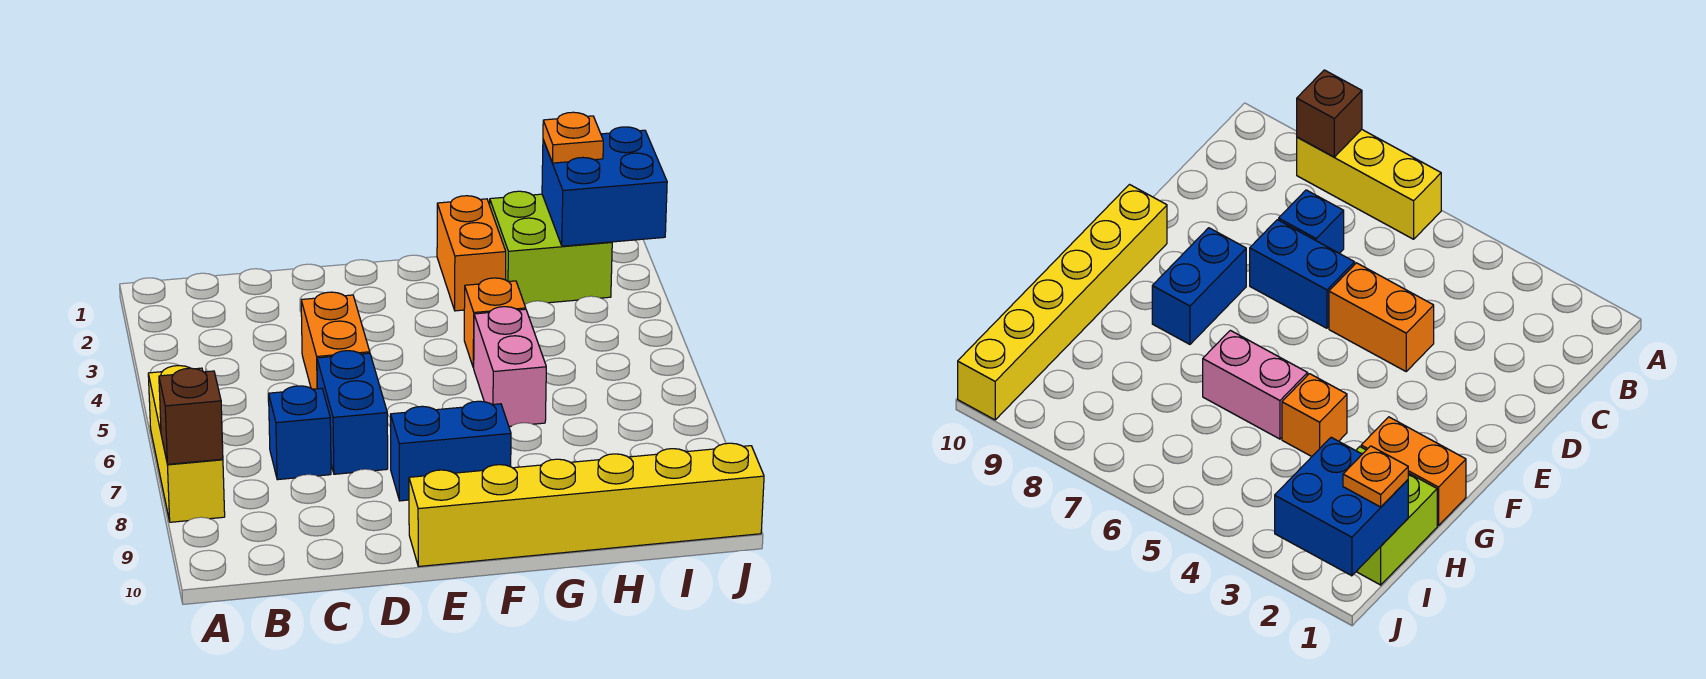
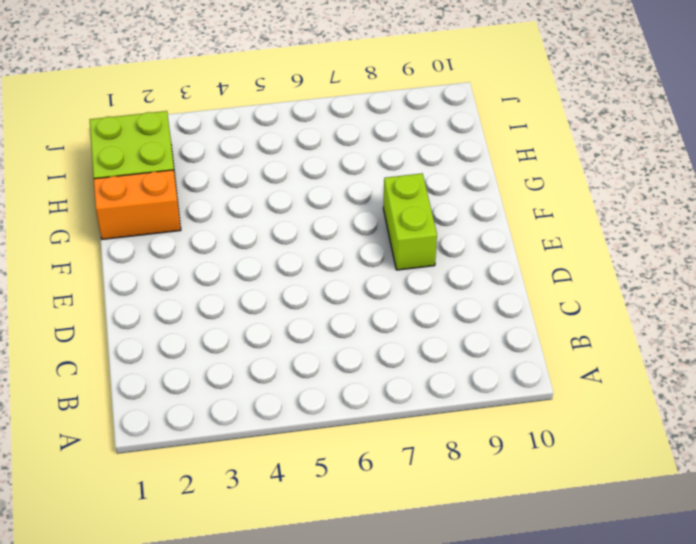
lime 1x2 brick [383,173,437,270] -> blue 1x2 brick [391,401,511,501]
none -> yellow 1x3 brick [148,366,225,522]
none -> blue 1x1 brick [269,386,331,480]
none -> orange 1x2 brick [301,292,370,389]

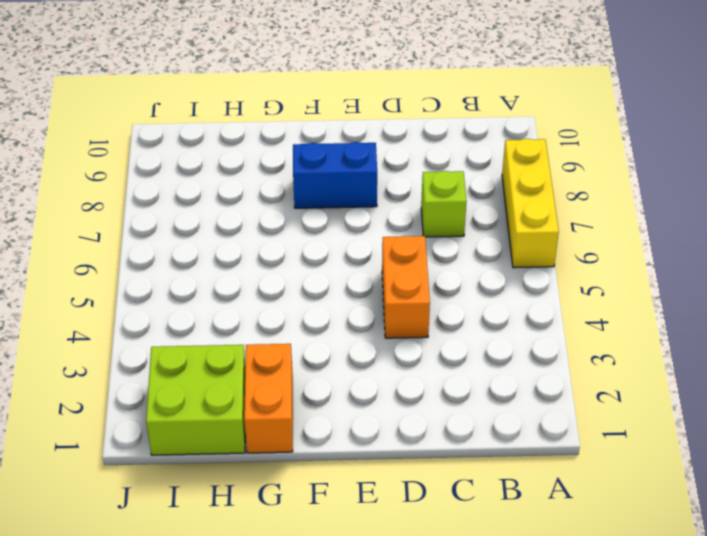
lime 1x1 brick [421,171,467,237] -> blue 1x1 brick [269,386,331,480]
none -> blue 1x2 brick [317,351,388,474]
none -> yellow 1x6 brick [409,443,764,567]
none -> orange 1x1 brick [464,278,526,368]

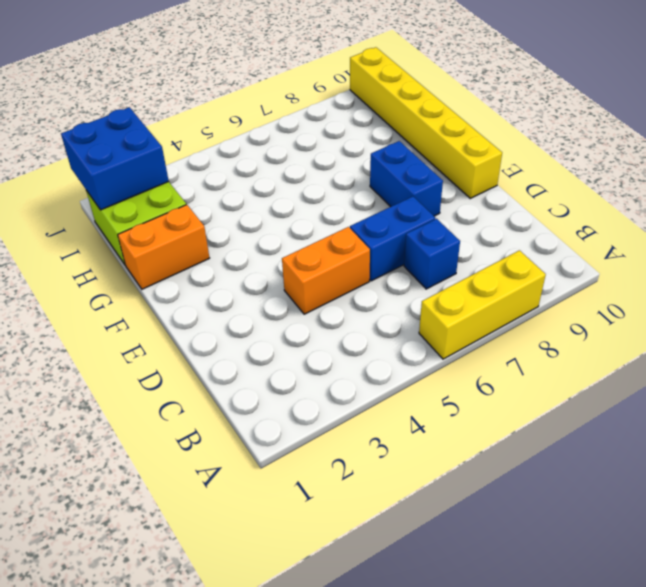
none -> orange 1x1 brick [464,278,526,368]
none -> pink 1x2 brick [474,307,546,426]
none -> brown 1x1 brick [159,368,223,464]

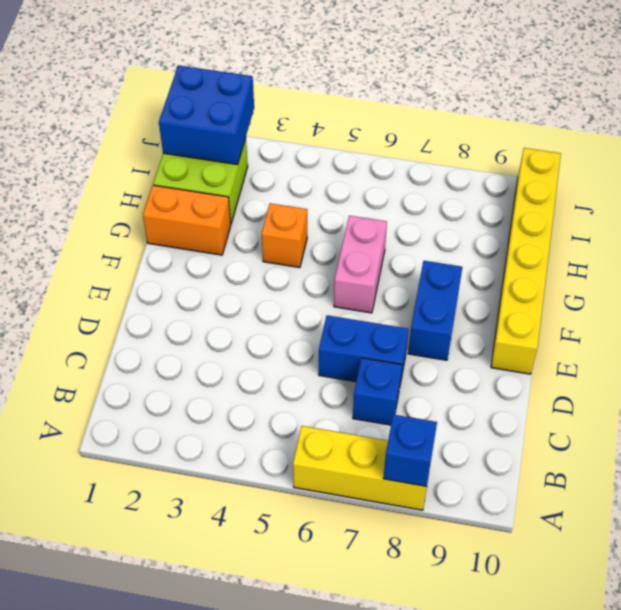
blue 1x1 brick [383,415,437,486] -> brown 1x1 brick [159,368,223,464]
pink 1x2 brick [334,216,387,313] -> pink 1x2 brick turned to [474,307,546,426]
none -> orange 1x2 brick [301,292,370,389]
none -> orange 1x1 plate [543,112,603,163]

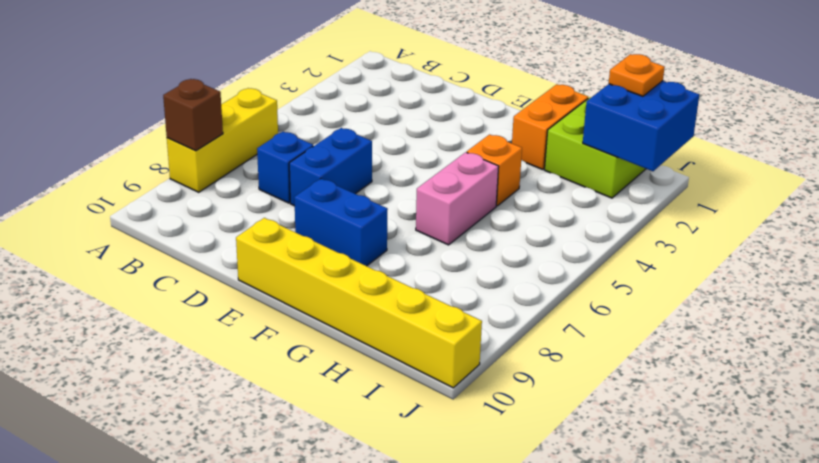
none -> orange 1x2 brick [301,292,370,389]

